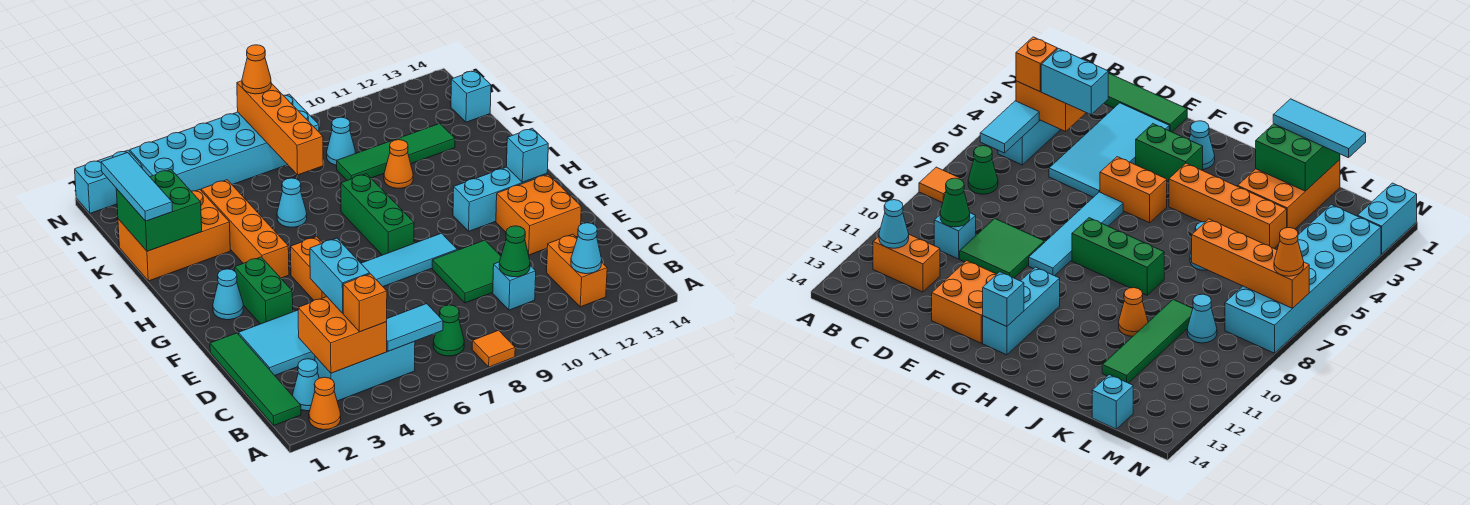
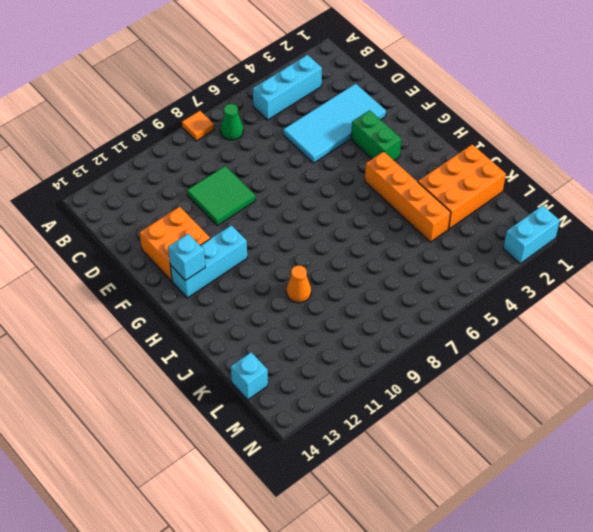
none -> orange 1x1 cone [309,377,341,430]
none -> green 1x4 tile [210,333,301,425]
none -> cyan 1x1 cone [293,359,319,411]
none -> orange 1x2 brick [547,234,607,307]

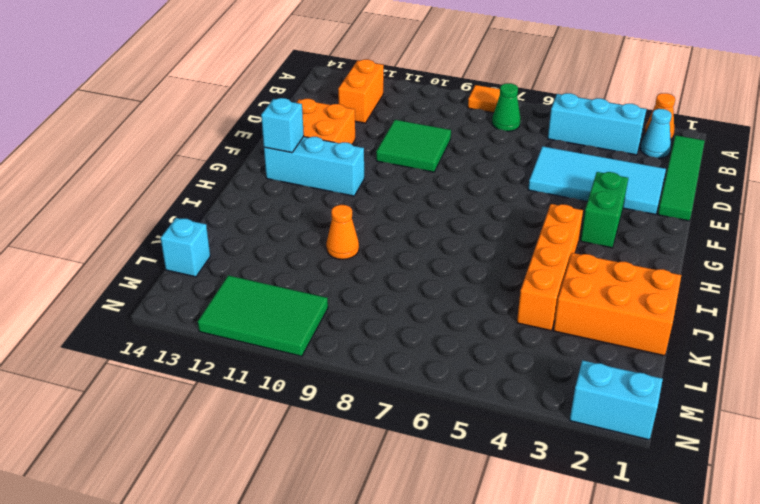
green 2x3 tile [198,275,328,356] -> none
none -> cyan 1x1 brick [493,262,536,310]
none -> orange 1x2 brick [291,237,327,300]
none -> cyan 1x4 tile [361,233,457,287]
none -> cyan 1x1 cone [213,269,243,320]

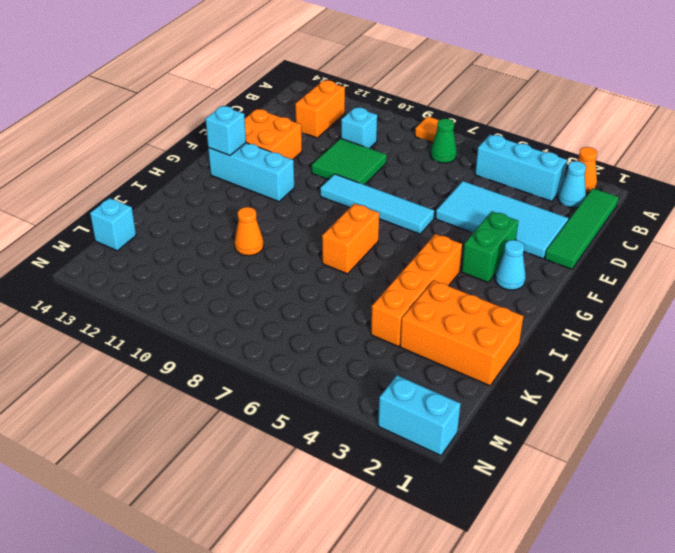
orange 1x2 brick [322,203,379,274] -> orange 1x2 brick moved to [291,237,327,300]
none -> green 1x3 brick [341,174,414,255]
none -> cyan 1x1 cone [277,178,307,227]
none -> green 1x4 tile [337,124,455,180]
none -> cyan 1x1 cone [327,117,355,165]

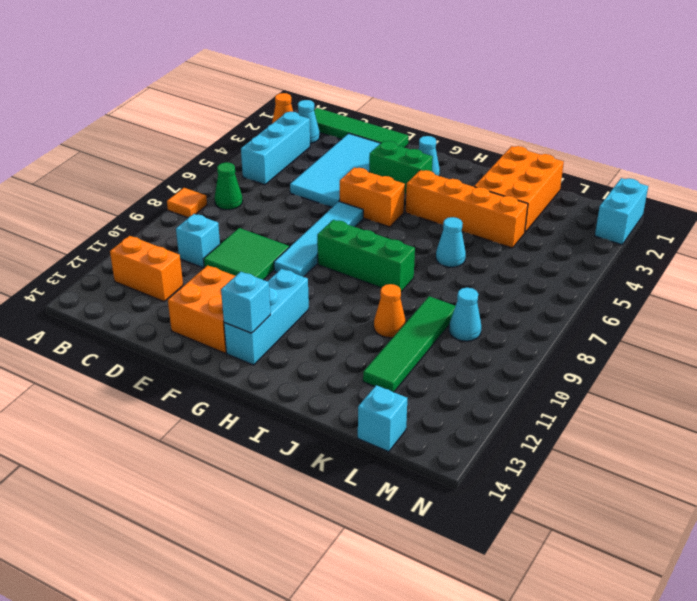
none -> cyan 2x6 brick [130,94,319,191]
none -> orange 2x2 brick [298,297,387,373]
none -> cyan 1x2 tile [387,304,443,351]
none -> cyan 1x1 cone [571,223,602,274]

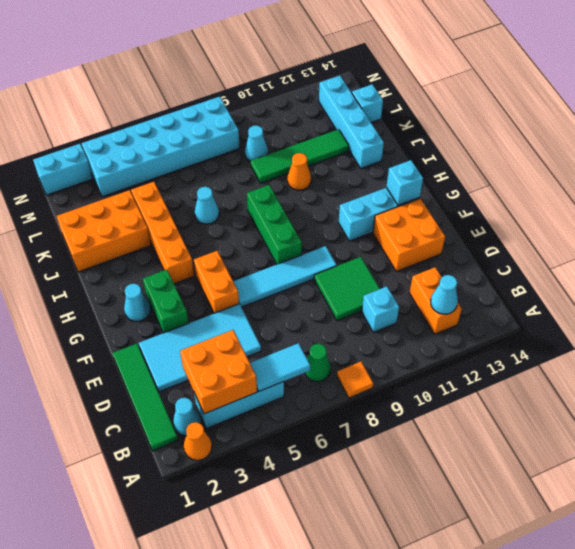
cyan 1x4 brick [319,76,384,168] -> none
none -> green 1x1 cone [499,226,530,277]
none -> green 2x2 brick [116,169,202,251]
none -> orange 1x4 brick [237,81,323,175]
none -> orange 1x1 brick [343,274,387,332]

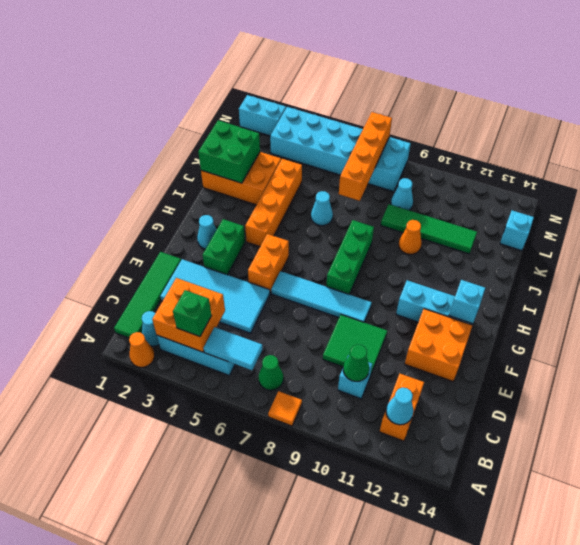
green 1x1 brick [173,290,212,336] -> orange 1x1 brick [343,274,387,332]
none -> cyan 1x2 brick [310,238,370,313]
none -> cyan 1x3 tile [101,153,173,221]
none -> orange 1x1 cone [242,45,271,94]

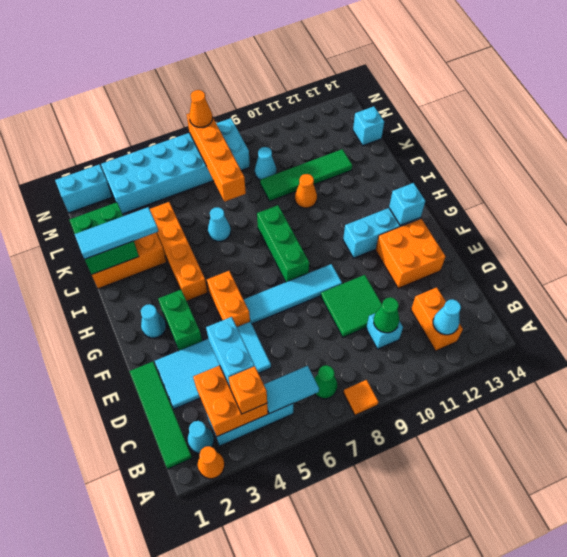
cyan 1x3 tile [75,207,158,259] -> cyan 1x3 tile turned to [101,153,173,221]

